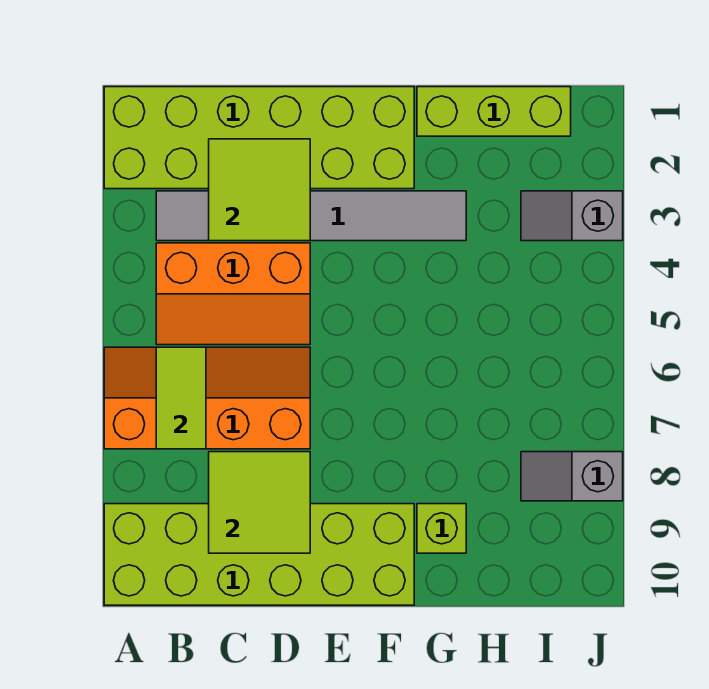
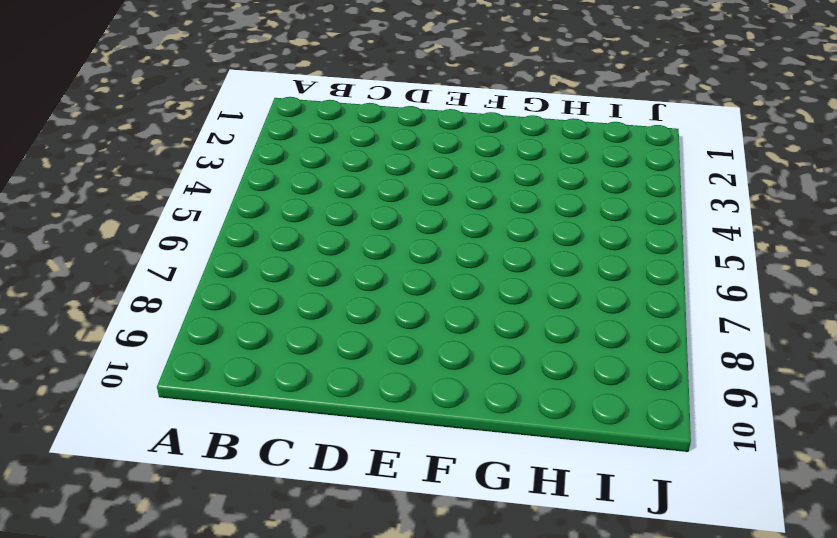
none -> lime 2x6 brick [104,87,414,189]
none -> orange 2x4 slope [104,347,310,449]
none -> lime 2x6 brick [104,504,414,605]

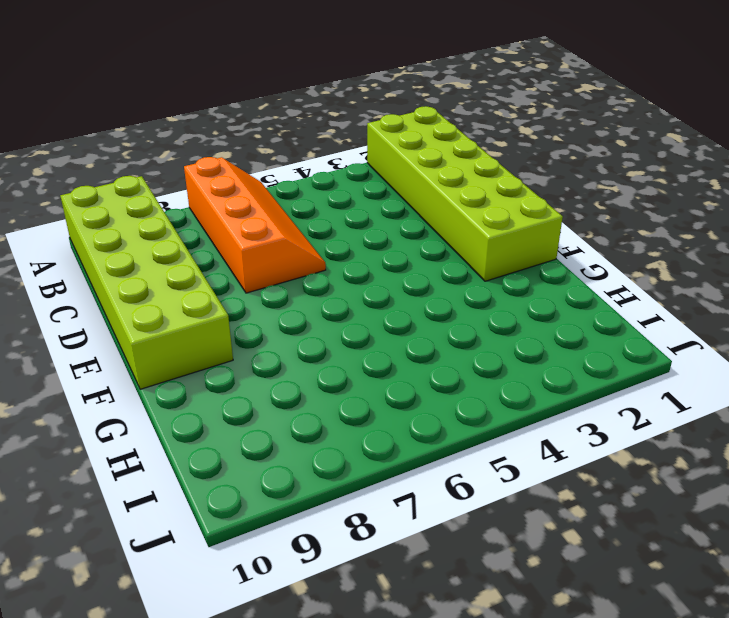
none -> grey 1x6 tile [156,191,466,241]
none -> orange 2x3 slope [156,243,310,345]
none -> lime 1x3 brick [417,87,571,136]

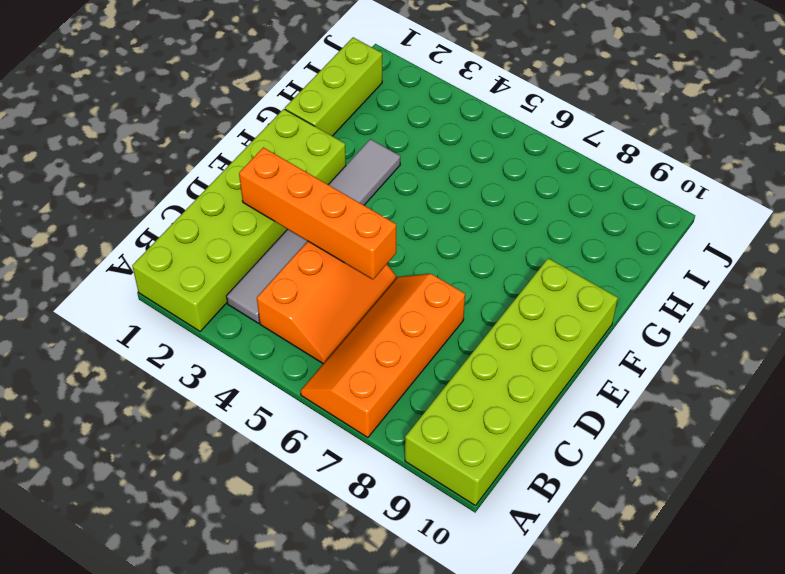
orange 1x4 brick [239,148,396,279] -> lime 2x2 tile [209,139,310,241]
none -> lime 1x1 brick [417,504,466,553]
none -> grey 1x2 slope [521,191,623,241]
none -> grey 1x2 slope [521,452,623,501]

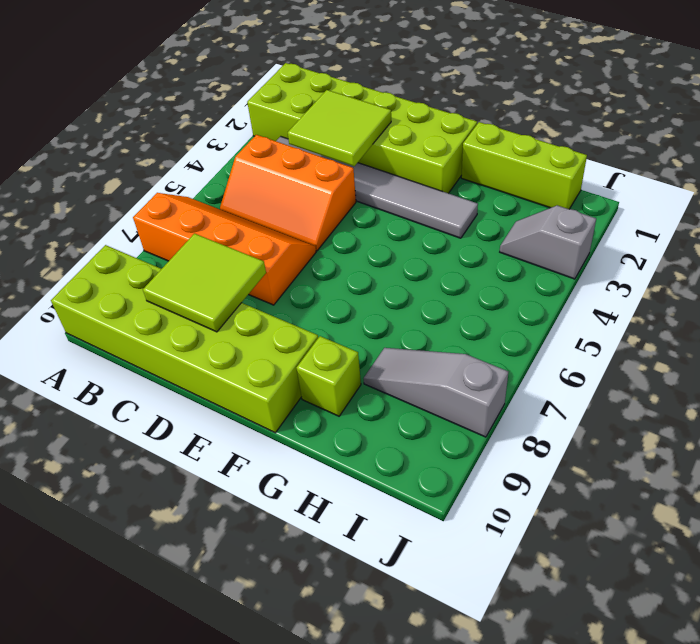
grey 1x3 slope [363,348,508,437] -> grey 1x2 slope [521,452,623,501]
none -> lime 1x2 tile [156,347,206,449]

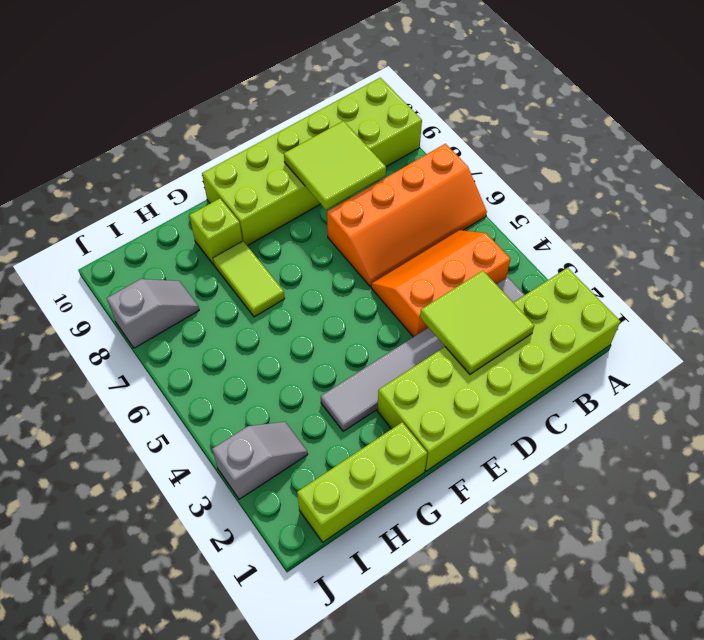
lime 1x2 tile [213,241,285,317] -> lime 1x2 tile moved to [156,347,206,449]

